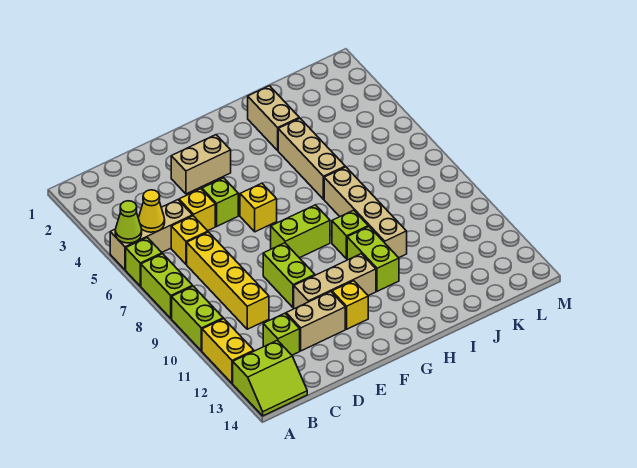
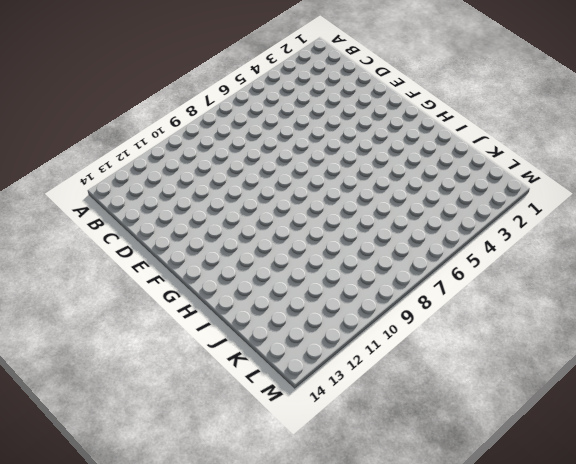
none -> tan 1x3 brick [110,200,193,270]
none -> lime 1x1 brick [126,238,162,286]
none -> lime 1x2 brick [141,254,193,318]

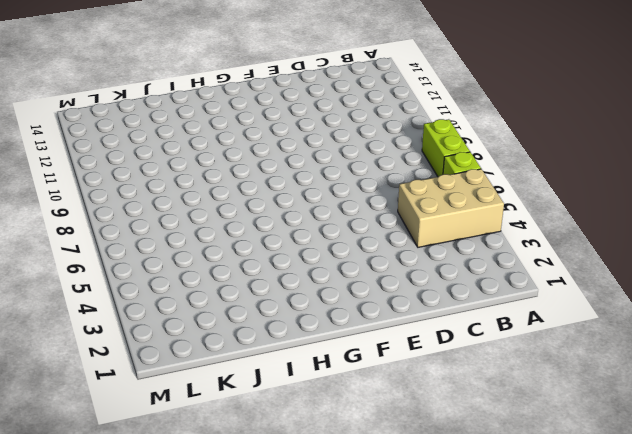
tan 2x3 brick [398,169,504,247] -> tan 1x3 brick [110,200,193,270]
none -> lime 1x2 brick [172,286,223,351]
none -> yellow 1x2 brick [202,319,254,383]
none -> lime 2x2 slope [233,340,307,416]

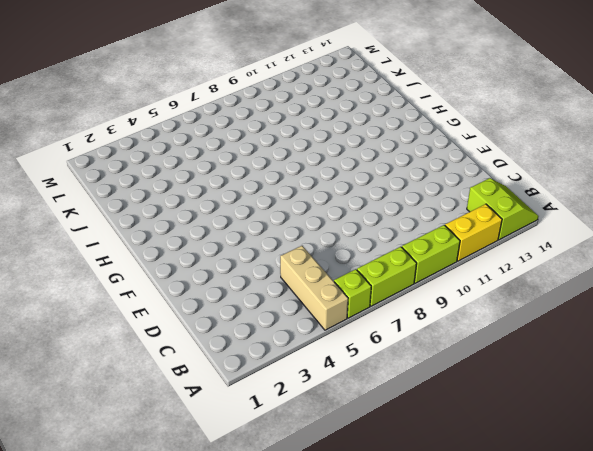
none -> yellow 1x1 brick [171,216,208,264]
none -> yellow 1x4 brick [187,232,269,329]
none -> lime 1x1 brick [263,313,300,355]

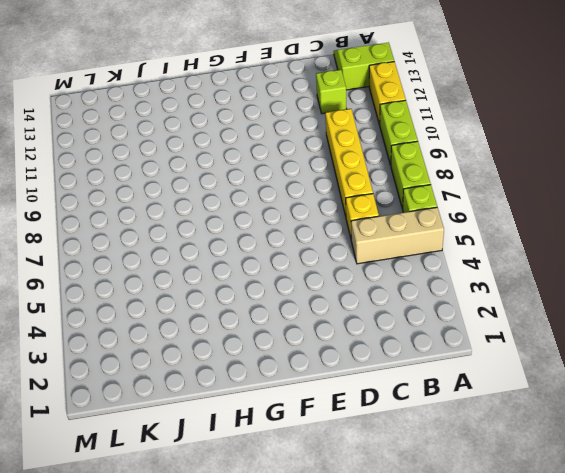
none -> yellow 1x1 brick [179,189,215,231]
none -> tan 1x2 brick [286,292,345,351]
none -> tan 1x2 brick [171,135,231,194]

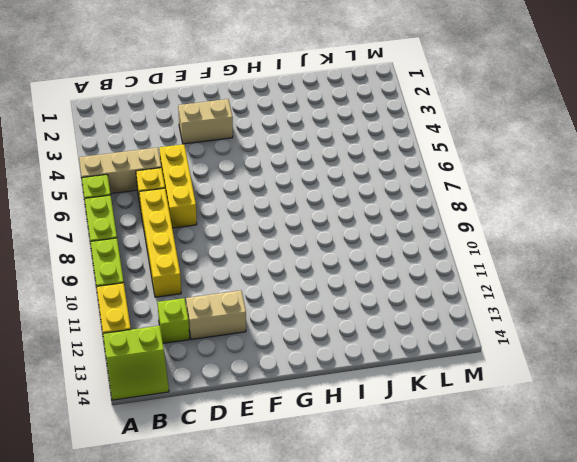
yellow 1x3 brick [159,144,197,228] -> yellow 1x1 brick [179,189,215,231]
none -> lime 1x1 brick [202,178,238,226]
none -> lime 1x2 brick [263,243,315,308]
none -> tan 1x3 brick [294,254,376,309]

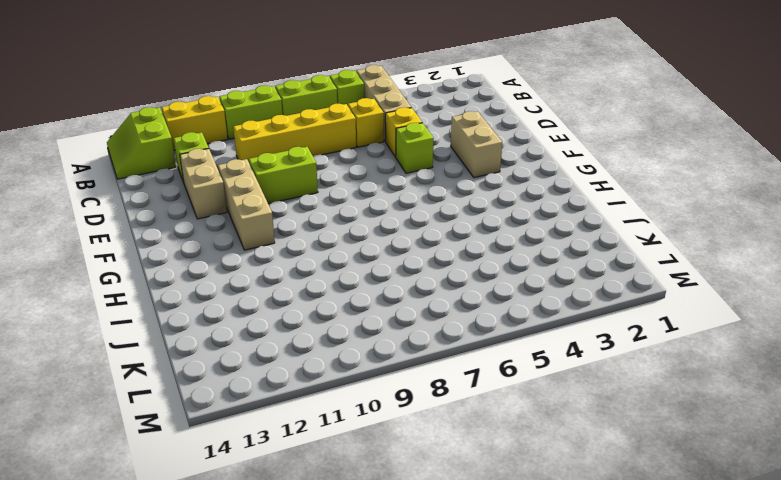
none -> yellow 1x1 brick [240,183,277,232]
none -> lime 1x2 brick [271,205,330,258]
none -> yellow 1x1 brick [332,281,368,329]

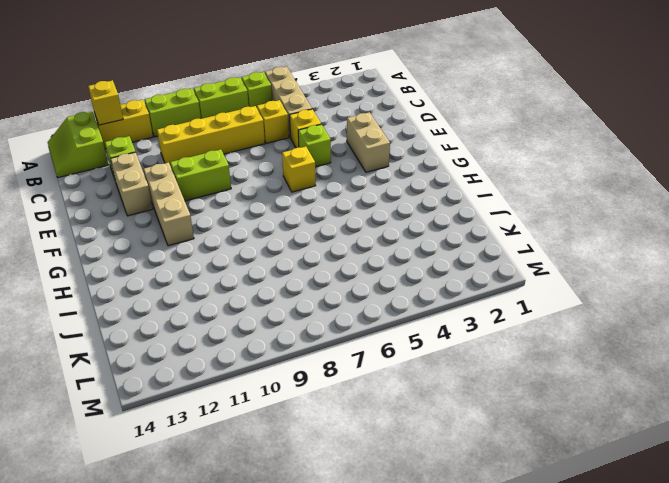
yellow 1x1 brick [88,80,123,125] -> yellow 1x1 brick moved to [332,281,368,329]
none -> lime 1x2 brick [271,205,330,258]
none -> lime 1x1 brick [332,210,368,259]
none -> lime 1x2 brick [347,227,399,291]

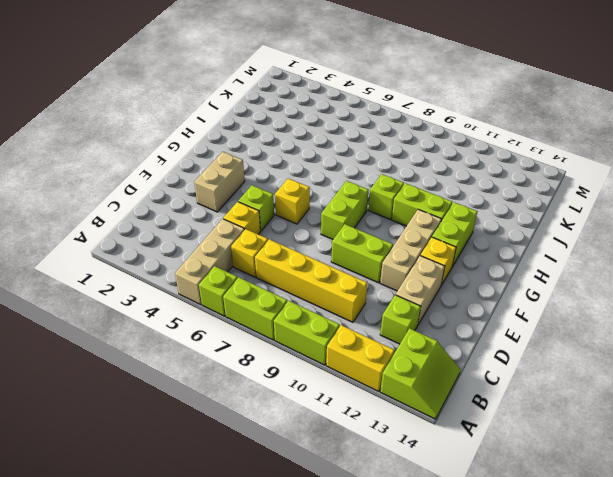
lime 1x2 brick [432,202,478,267] -> none
none -> tan 1x2 brick [248,86,299,150]
none -> tan 1x3 brick [278,118,345,199]
none -> tan 1x4 brick [324,167,407,258]

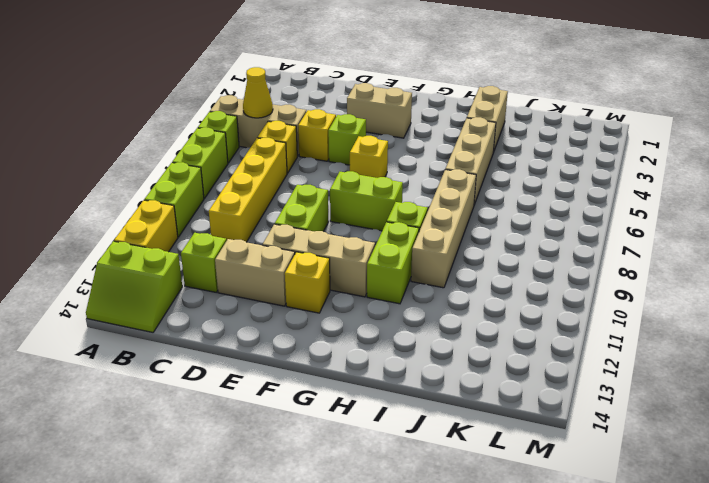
none -> lime 1x1 cone [115,201,142,243]

